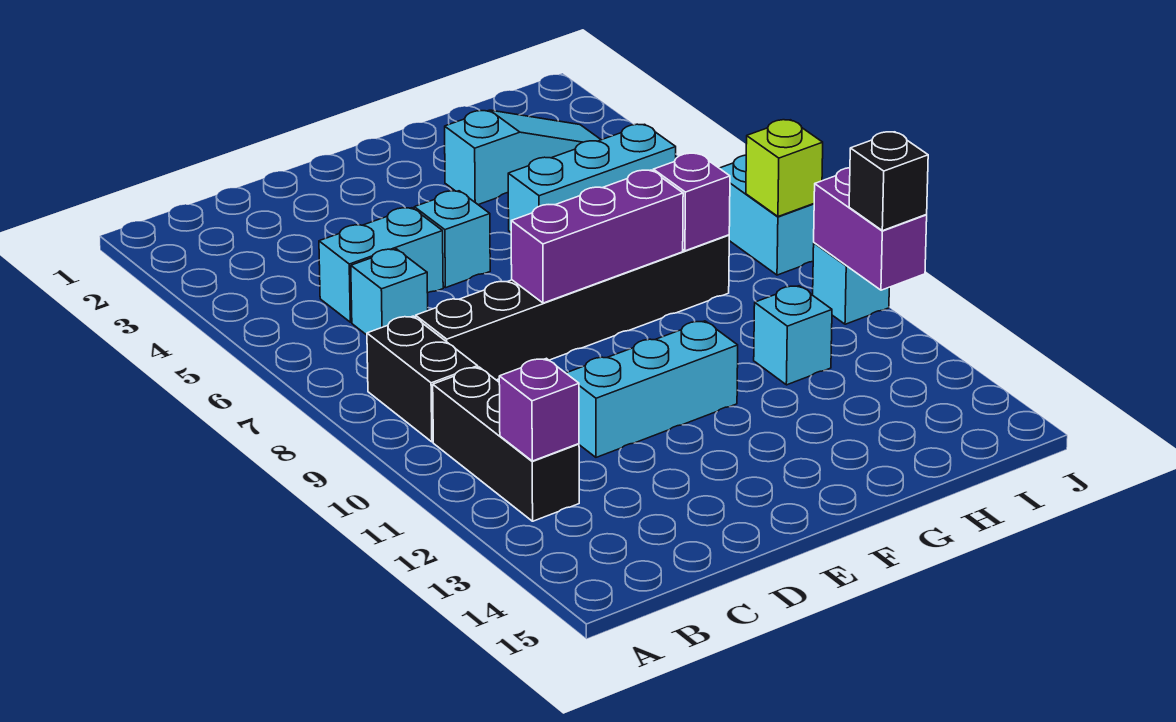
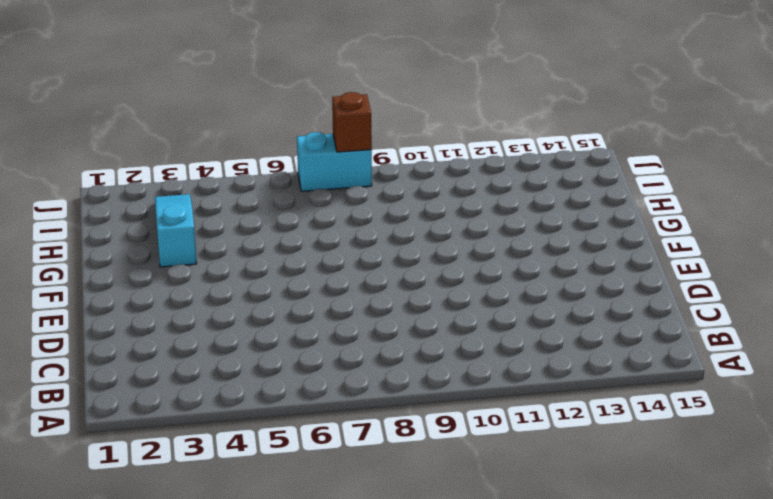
brown 1x1 brick [332,92,372,152] -> lime 1x1 brick [746,120,823,217]
none -> black 1x2 brick [367,316,478,442]
none -> black 1x3 brick [433,367,579,521]
none -> cyan 1x2 brick [319,208,443,322]

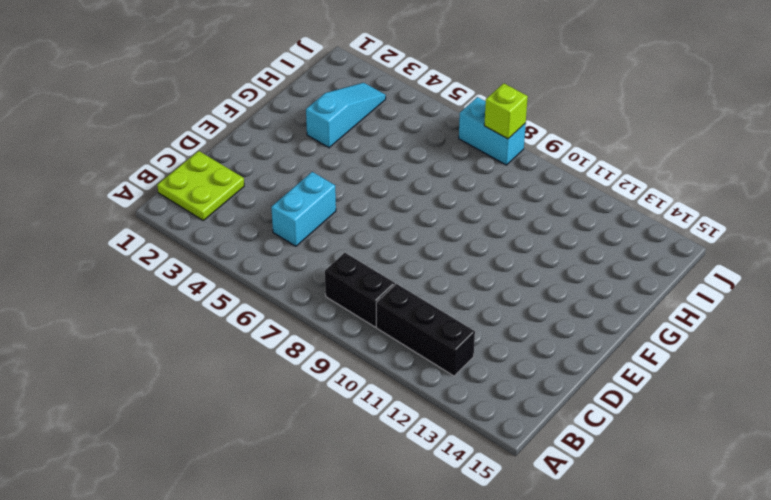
lime 2x2 plate [157,151,244,220] -> none
none -> cyan 1x1 brick [351,249,428,335]
none -> black 1x6 brick [416,235,729,380]
none -> cyan 1x3 brick [566,321,738,457]

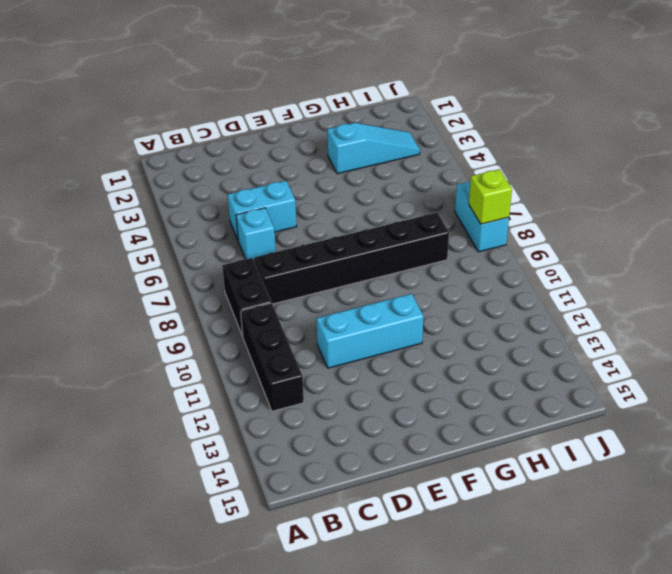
none -> cyan 1x1 brick [414,191,490,288]
none -> cyan 1x3 brick [508,124,676,232]
none -> cyan 1x1 brick [754,286,832,385]

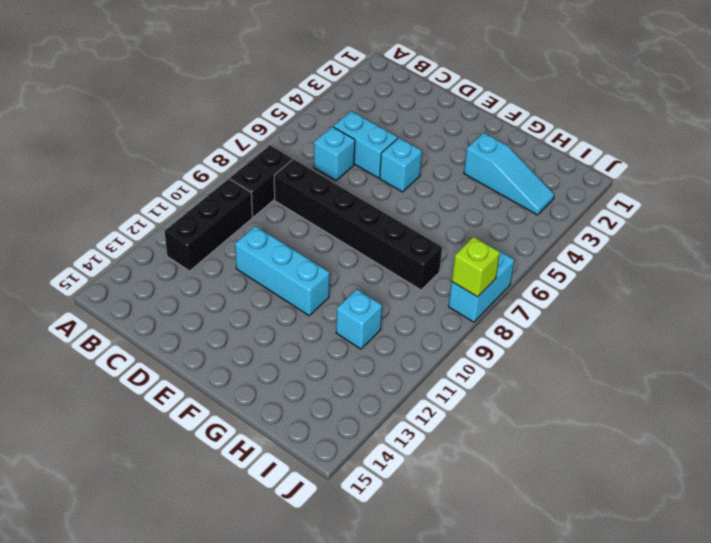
none -> cyan 1x3 brick [508,124,676,232]
none -> cyan 1x1 brick [813,243,889,324]
none -> purple 1x1 brick [499,358,579,461]

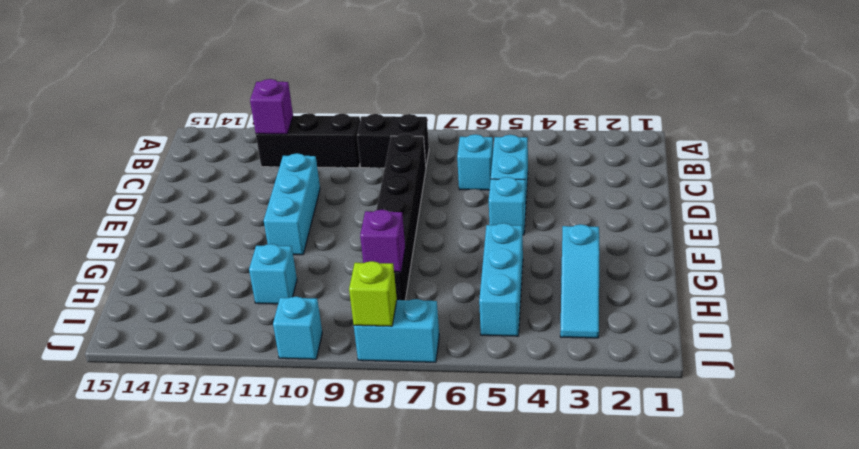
none -> purple 1x3 brick [511,170,683,303]
none -> purple 1x2 brick [814,168,927,290]
none -> black 1x1 brick [849,132,928,231]

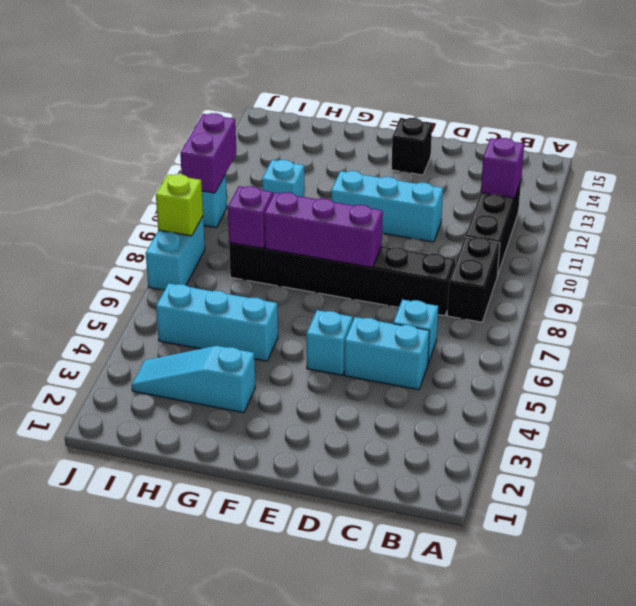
black 1x1 brick [391,118,432,175] -> black 1x1 brick moved to [849,132,928,231]

